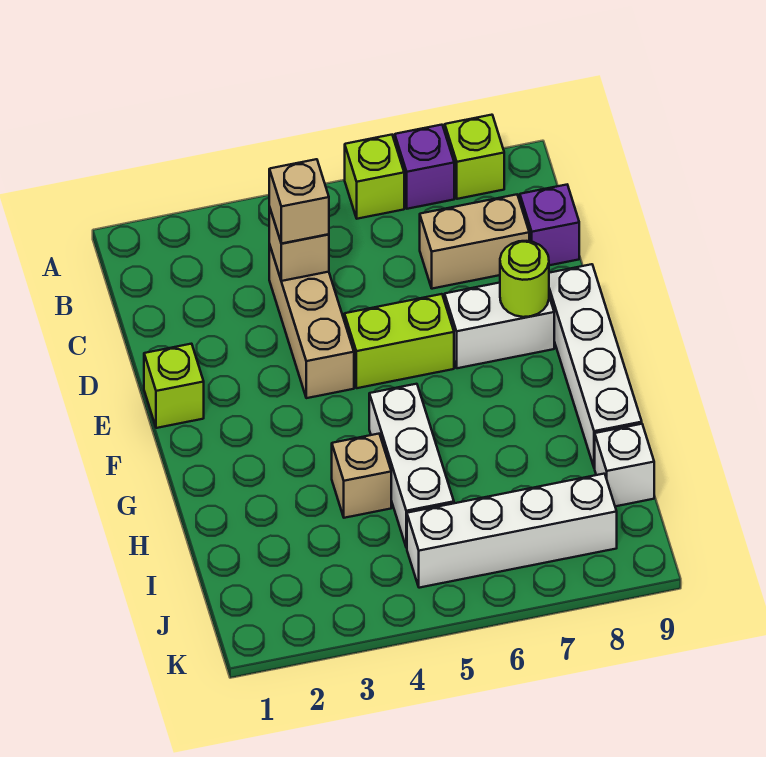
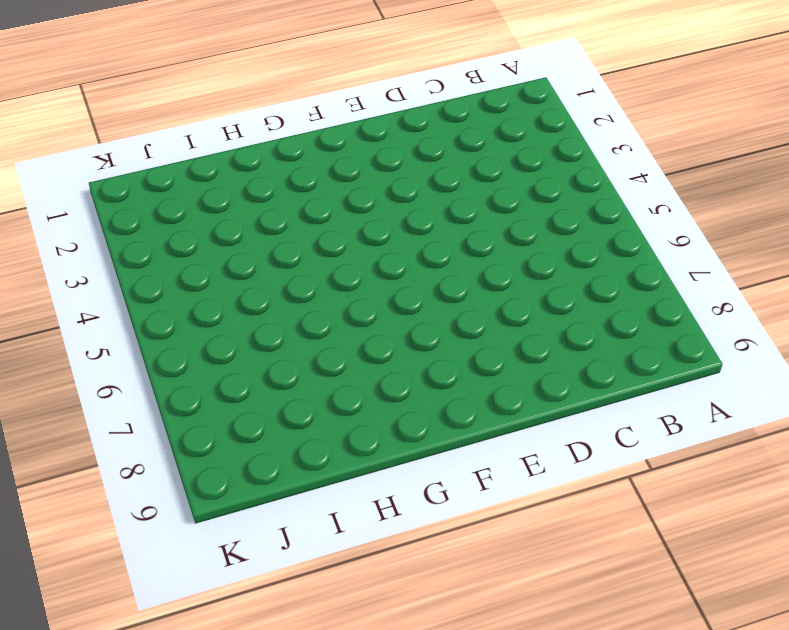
none -> lime 1x1 brick [345,135,404,219]
none -> purple 1x1 brick [395,125,454,209]
none -> lime 1x1 brick [445,115,504,199]

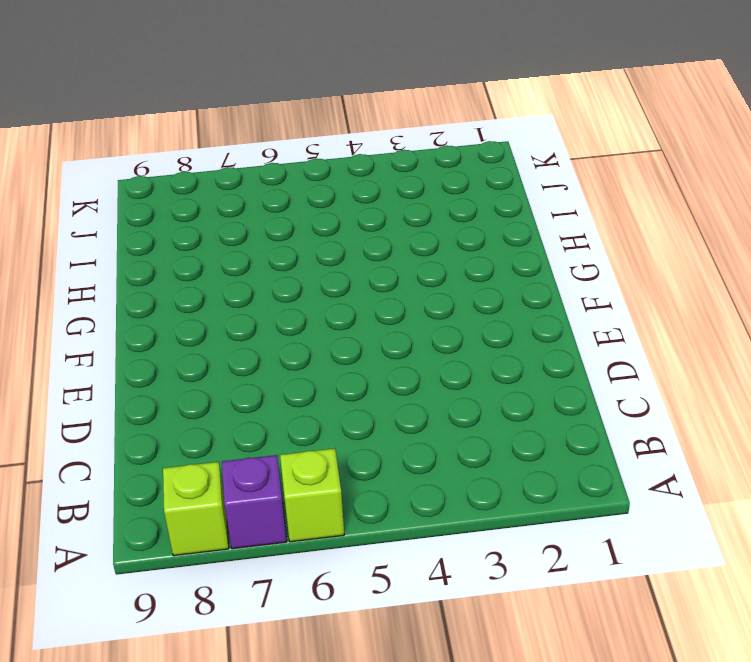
none -> tan 1x3 brick [269,244,354,398]
none -> tan 1x2 brick [420,195,529,289]
none -> purple 1x1 brick [520,185,579,265]

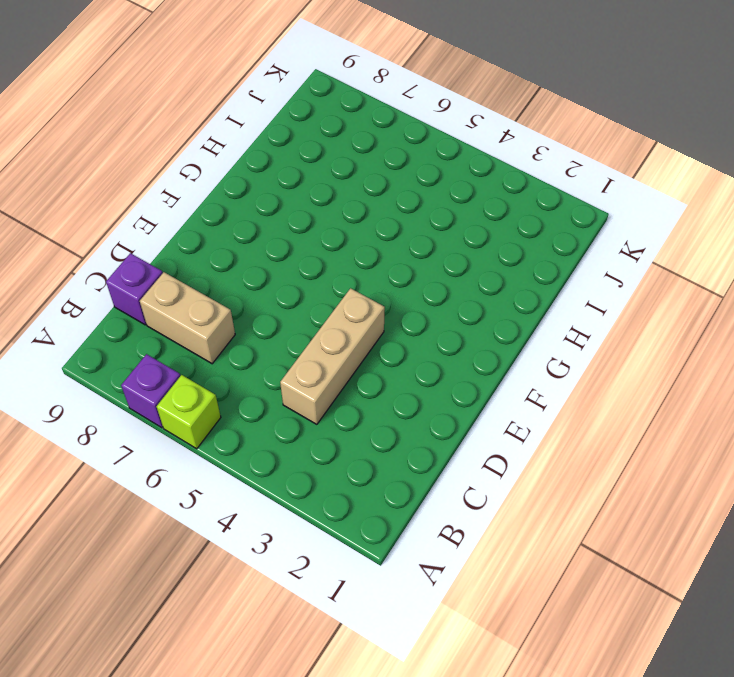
none -> lime 1x1 brick [445,115,504,199]
none -> lime 1x1 brick [144,344,204,428]
none -> lime 1x2 brick [344,294,454,388]

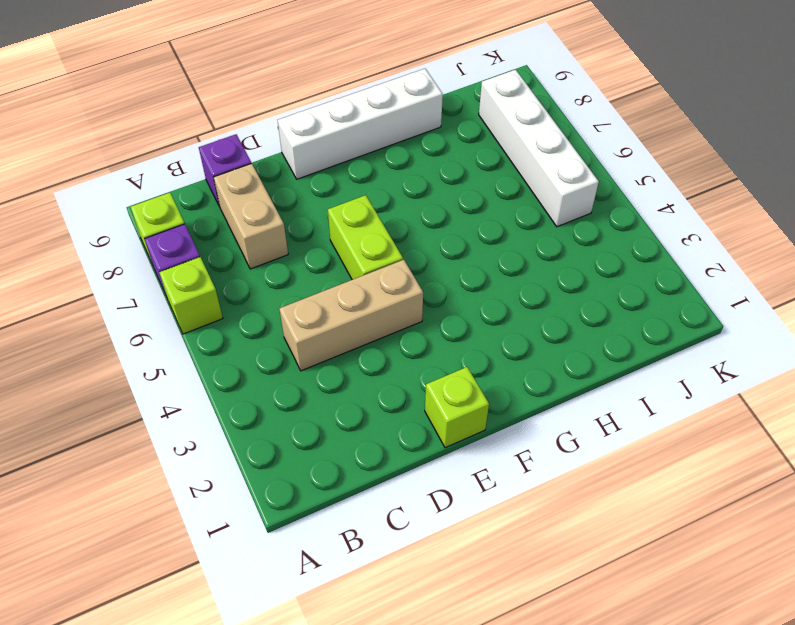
none -> white 1x2 brick [445,283,554,368]
none -> white 1x3 brick [369,384,454,548]
none -> tan 1x1 brick [332,434,391,518]

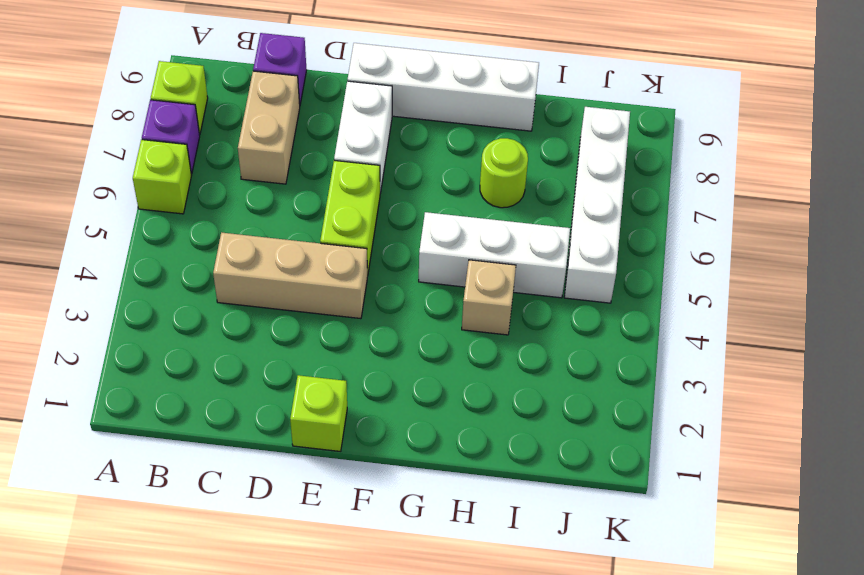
lime 1x1 round brick [480,138,528,208] -> lime 1x1 round brick moved to [500,241,549,317]
none -> white 1x1 brick [595,424,654,506]
none -> tan 1x1 brick [269,207,329,281]
none -> tan 1x1 brick [269,159,329,244]

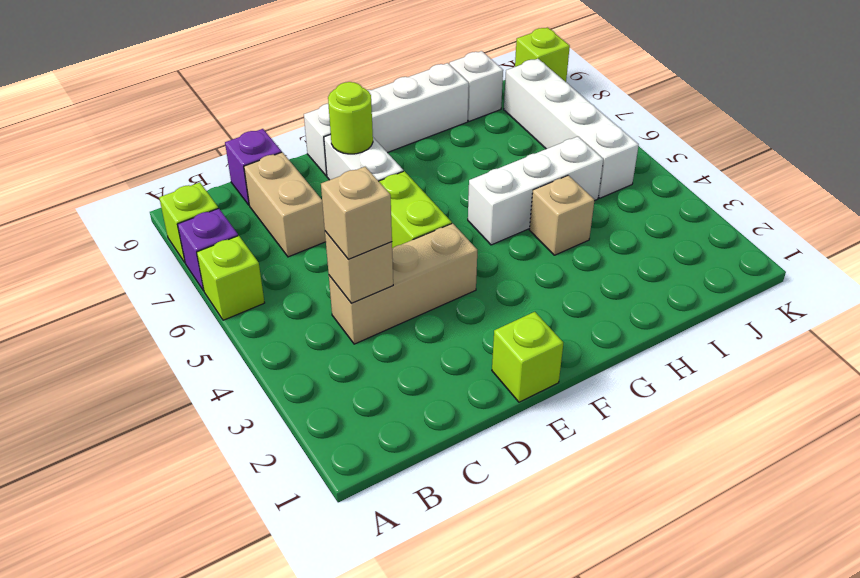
lime 1x1 brick [515,28,570,82] -> none

